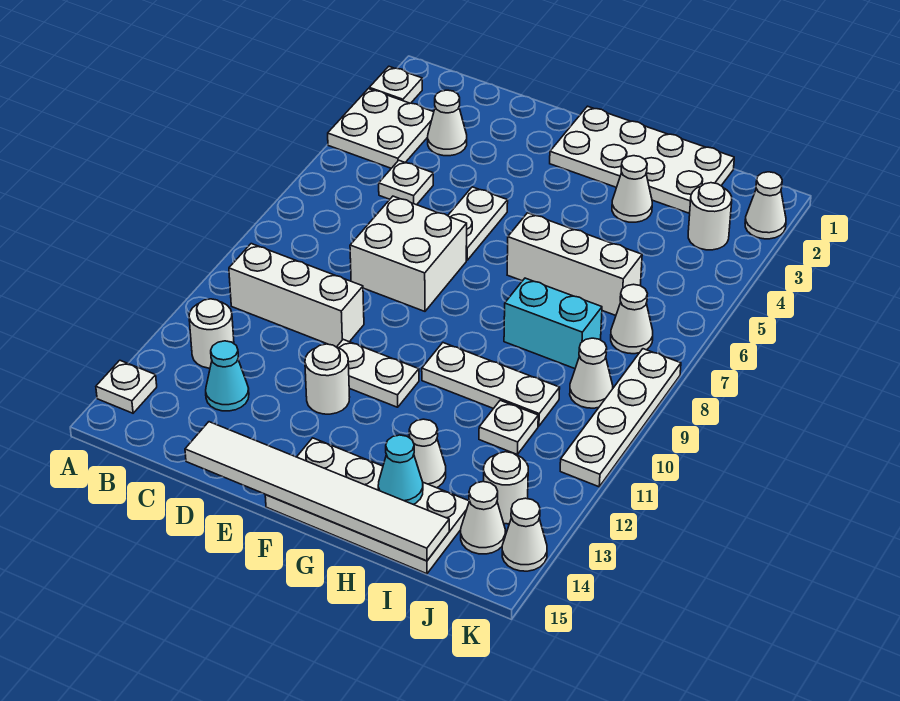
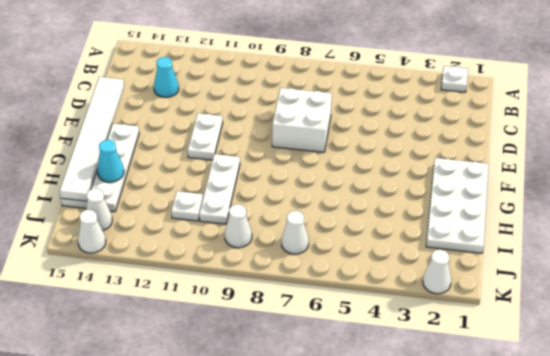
none -> white 2x2 plate [328,89,434,168]
none -> white 1x1 plate [96,360,157,413]
none -> white 1x3 brick [229,244,364,347]
none -> white 1x1 round brick [189,299,234,368]

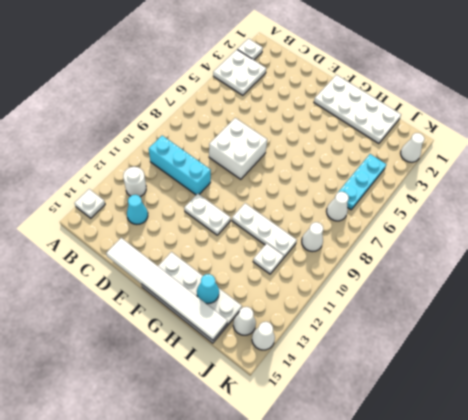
cyan 1x3 brick [149,136,211,195] -> white 1x3 brick [229,244,364,347]
cyan 1x3 plate [339,154,386,210] -> none
none -> white 1x1 cone [428,90,467,156]
none -> white 1x1 plate [379,160,433,205]
none -> white 1x2 plate [448,187,508,260]
none -> white 1x1 round brick [305,344,350,414]

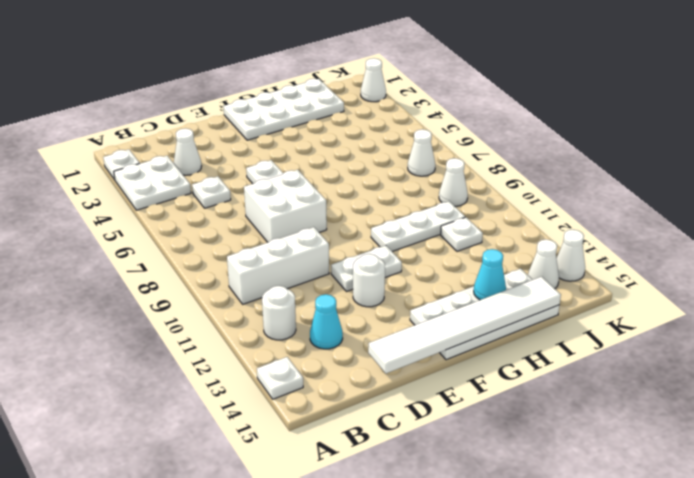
none -> white 1x3 brick [507,213,642,315]
none -> white 1x1 cone [612,156,652,222]
none -> cyan 1x2 brick [504,278,602,369]
none -> white 1x1 cone [409,419,446,488]

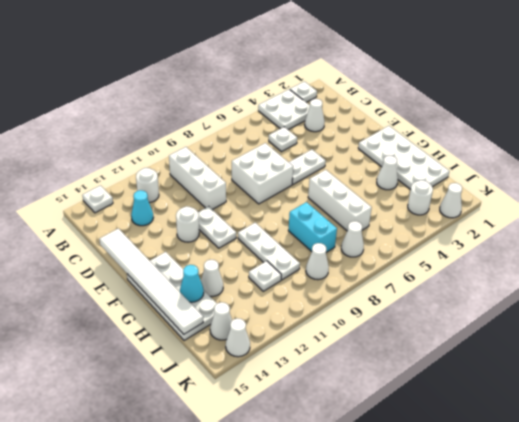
none -> white 1x1 round brick [484,452,528,524]
none -> white 1x4 plate [560,349,681,487]

